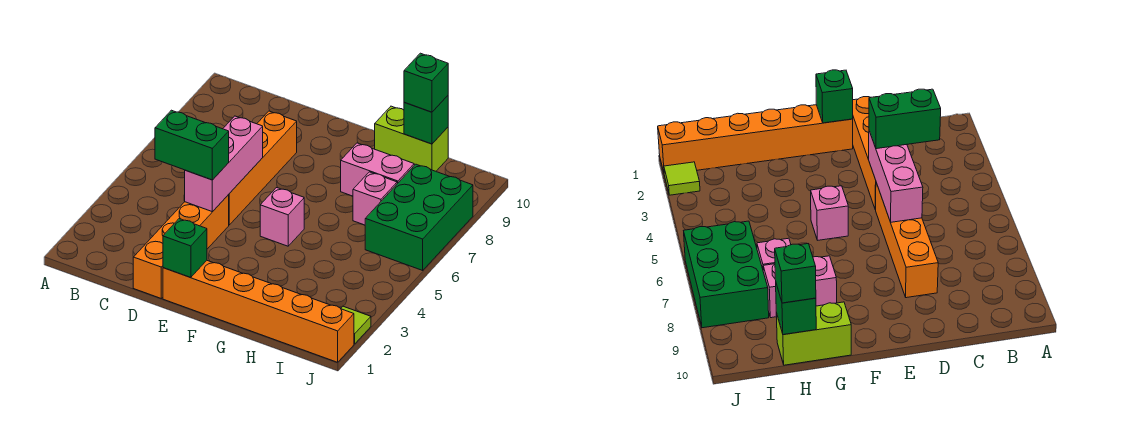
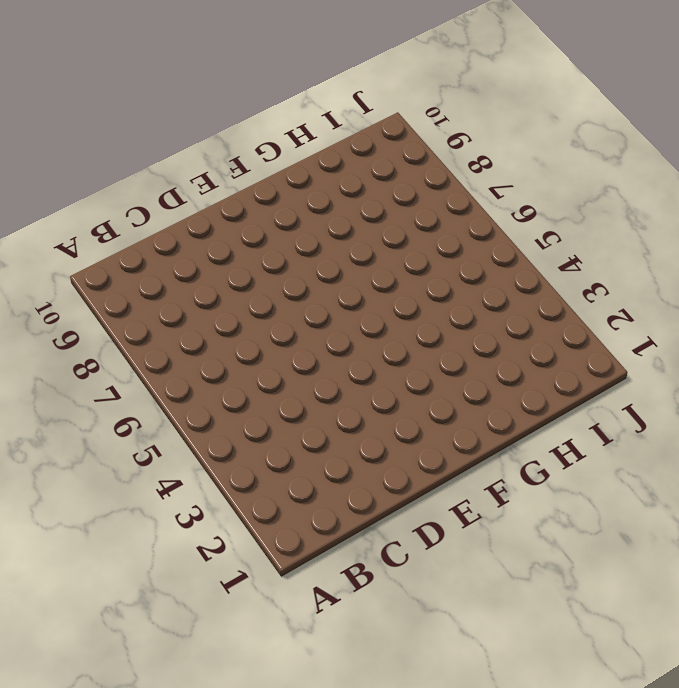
none -> orange 1x4 brick [133,195,229,298]
none -> orange 1x4 brick [228,111,297,225]
none -> orange 1x6 brick [163,261,354,362]

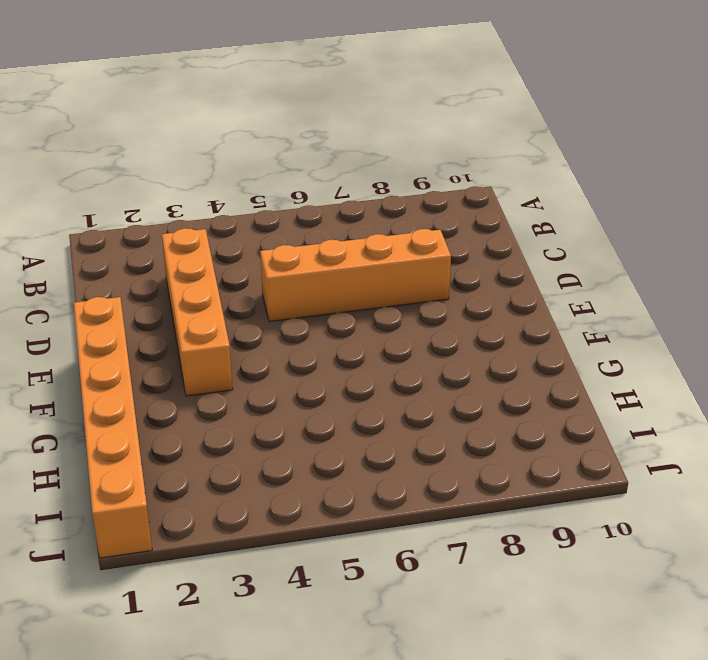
orange 1x4 brick [162,228,233,396] -> orange 1x4 brick turned to [133,195,229,298]
none -> pink 1x1 brick [260,188,304,246]
none -> pink 1x2 brick [341,143,414,196]
none -> lime 1x2 brick [375,106,448,171]

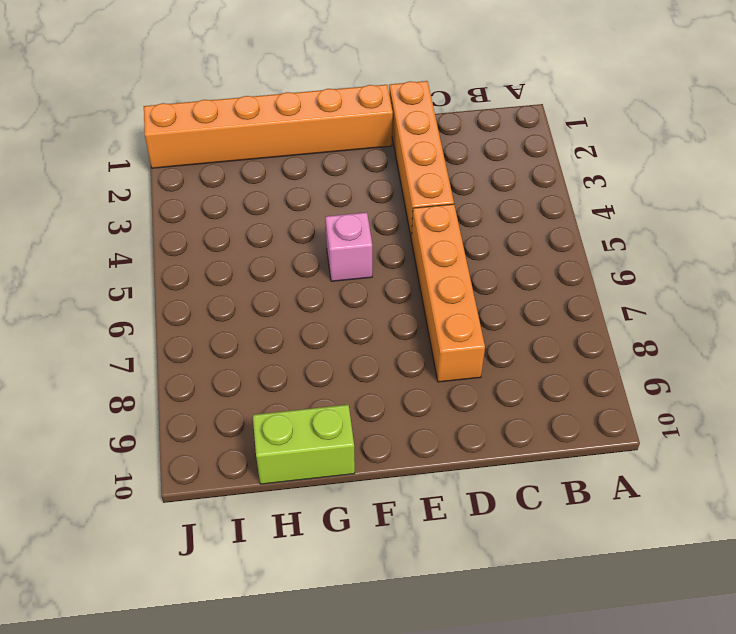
none -> pink 1x2 brick [341,143,414,196]
none -> pink 1x1 brick [353,172,397,225]
none -> green 2x3 brick [365,164,473,270]

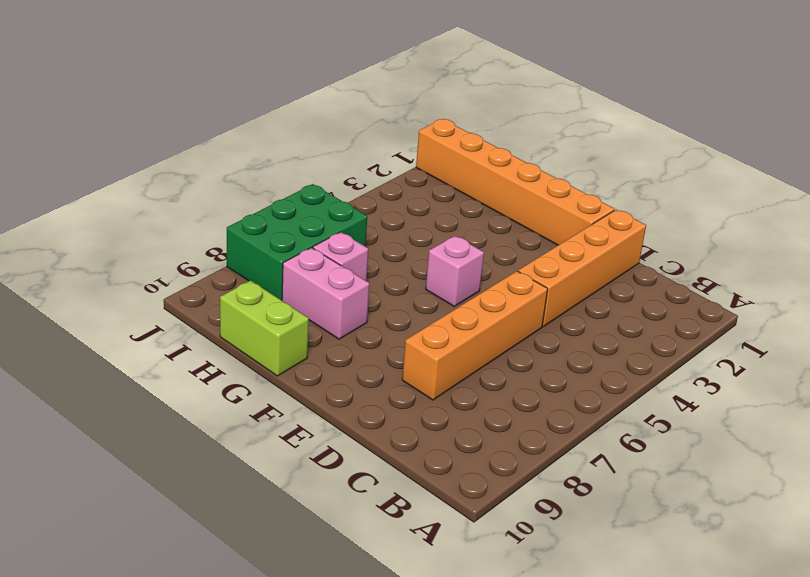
none -> lime 1x1 tile [341,306,371,344]
none -> pink 1x3 brick [185,116,263,212]
none -> green 1x1 brick [163,219,207,278]

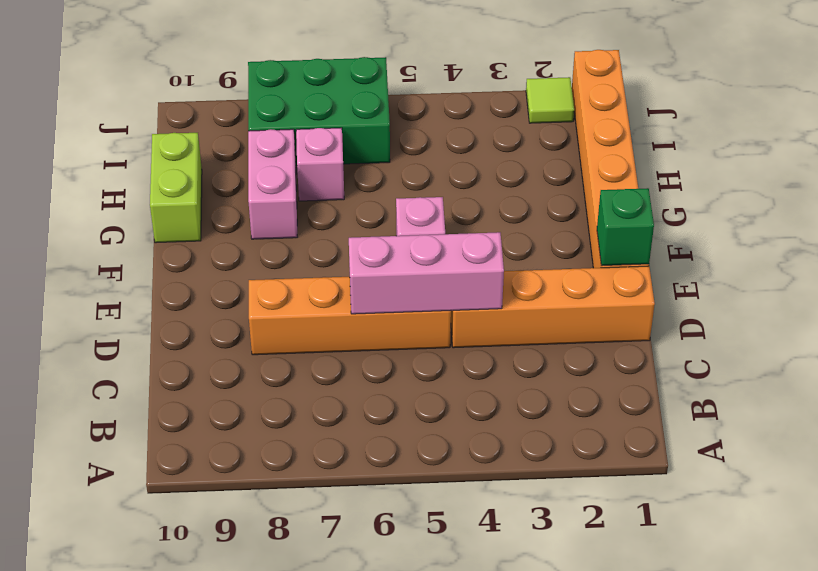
none -> green 1x1 brick [404,96,448,144]
none -> green 1x2 brick [155,110,229,180]
none -> green 1x1 brick [404,53,448,112]

